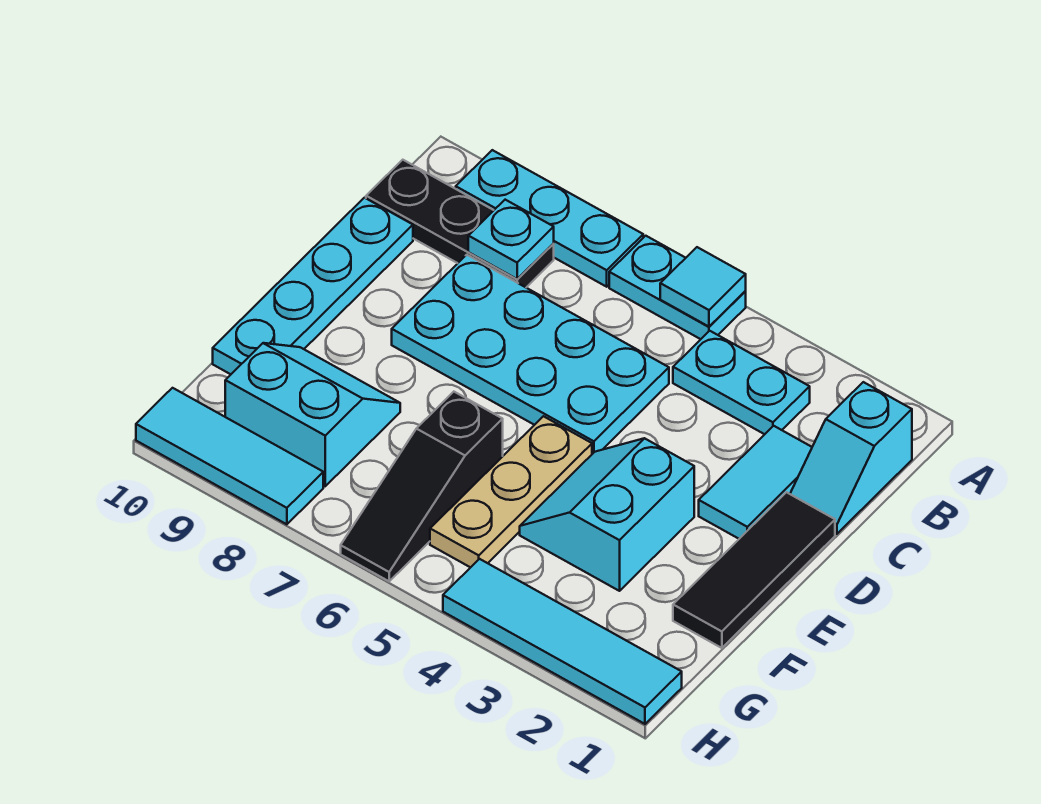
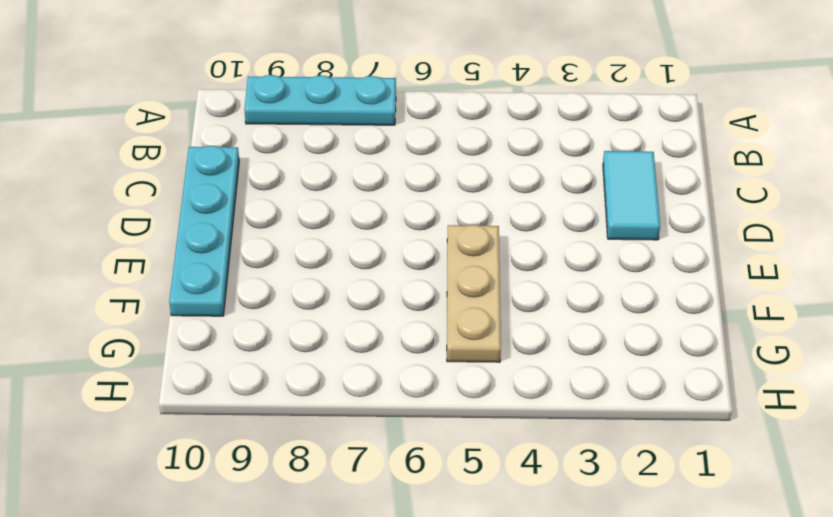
none -> cyan 1x2 plate [609,236,746,339]
none -> cyan 1x2 slope [790,382,912,534]
none -> cyan 1x2 plate [673,331,810,434]

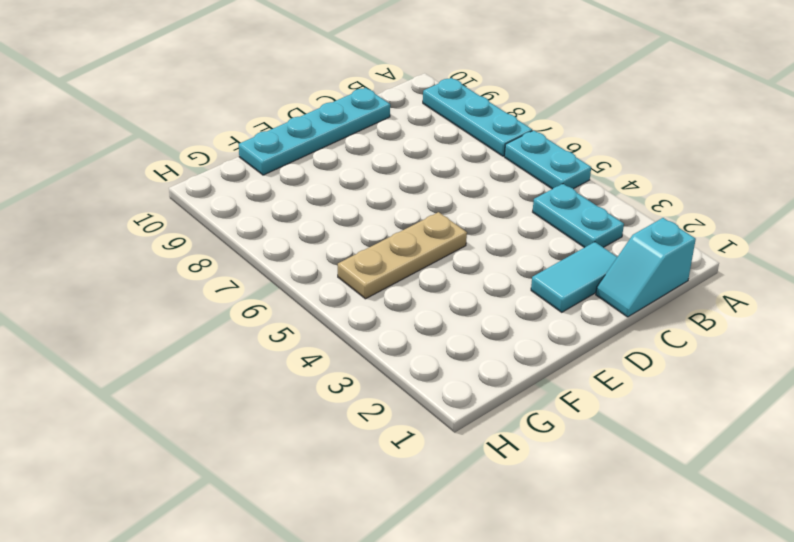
none -> black 1x3 plate [366,160,554,287]
none -> cyan 2x4 plate [392,255,669,454]
none -> black 1x3 tile [673,492,835,648]

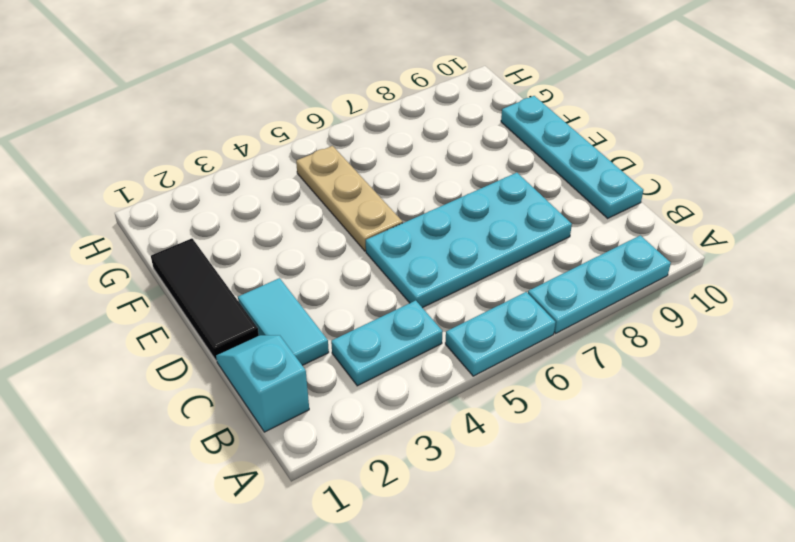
none -> black 1x3 plate [366,160,554,287]
none -> cyan 2x2 slope [520,438,694,591]
none -> black 1x3 slope [341,392,503,581]

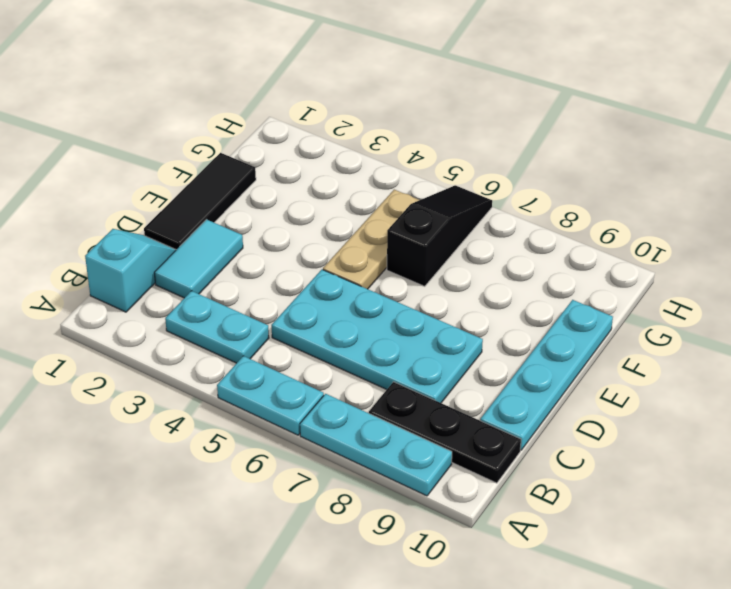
none -> cyan 2x2 slope [520,438,694,591]
none -> cyan 2x2 slope [225,343,400,486]
none -> cyan 1x4 tile [443,559,682,724]

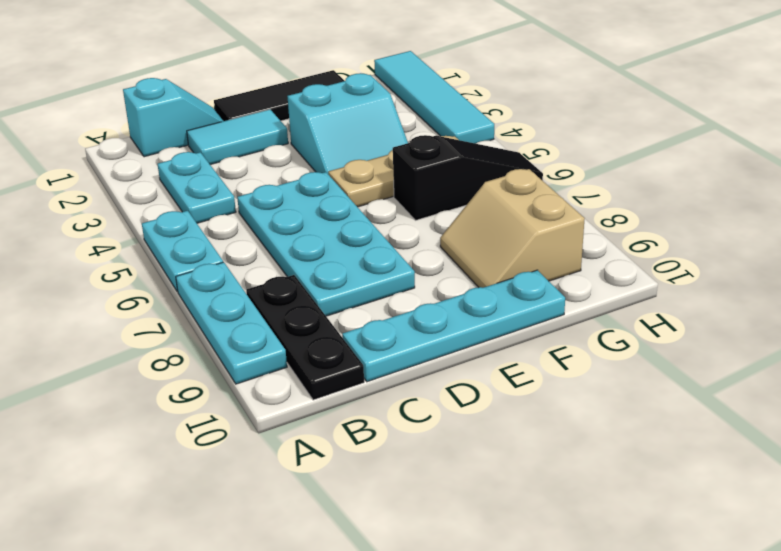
tan 2x2 slope [440,169,585,288] -> cyan 2x2 slope [225,343,400,486]
none -> cyan 1x3 tile [136,388,323,524]
none -> cyan 1x1 tile [660,247,746,327]
none -> cyan 1x1 plate [468,200,554,279]

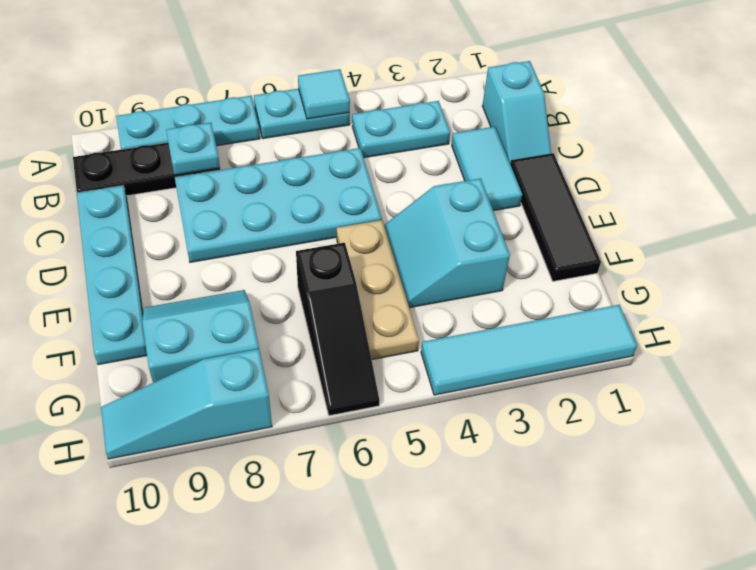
cyan 1x3 slope [101,349,272,459] -> cyan 1x3 tile [136,388,323,524]

